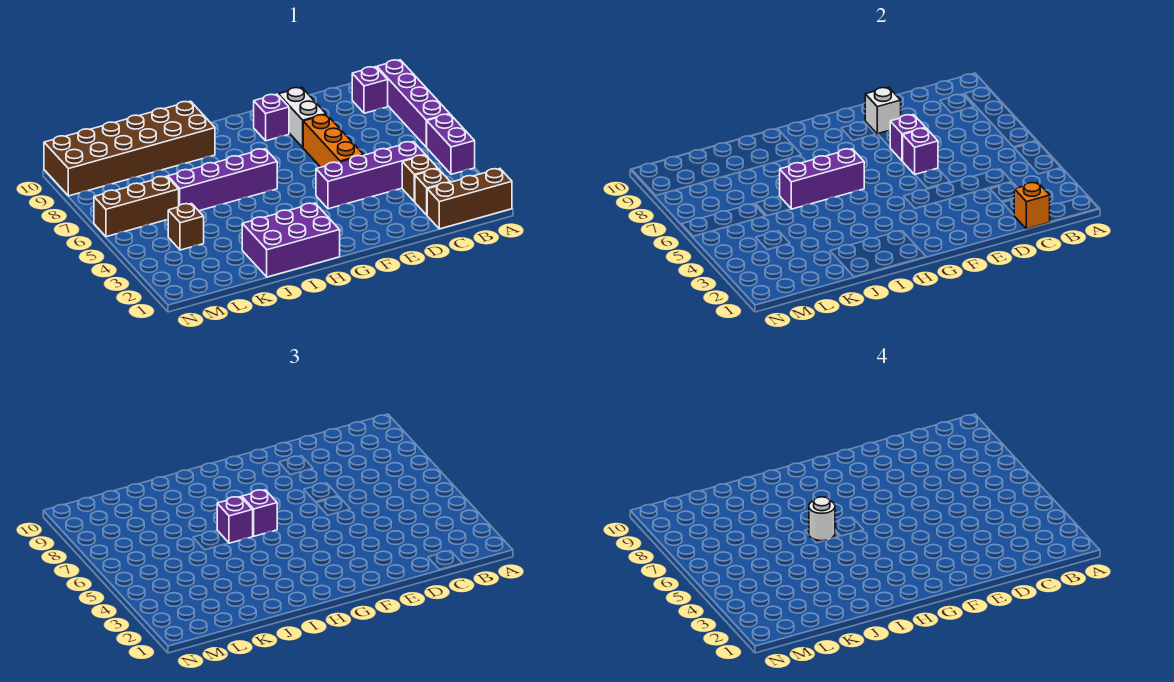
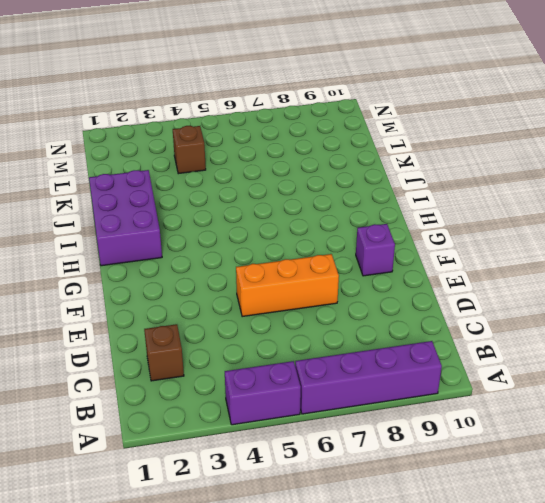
none -> brown 1x3 brick [427,169,512,229]
none -> purple 1x1 brick [352,67,388,113]
none -> brown 1x1 brick [402,155,438,202]

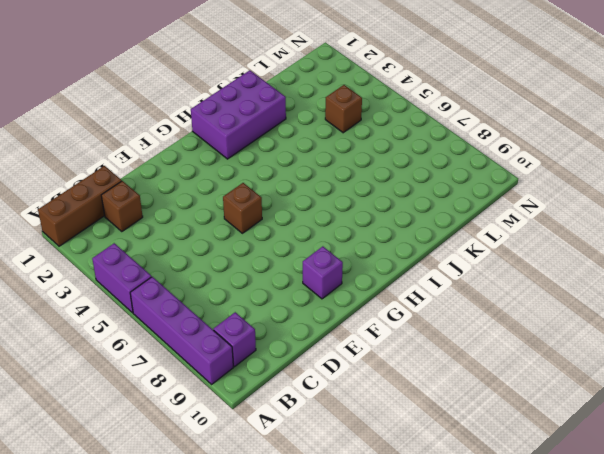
brown 1x1 brick [223,183,262,233] -> brown 1x1 brick moved to [402,155,438,202]
none -> purple 1x4 brick [316,142,425,209]
none -> orange 1x3 brick [303,115,363,167]
none -> white 1x2 brick [278,87,326,147]

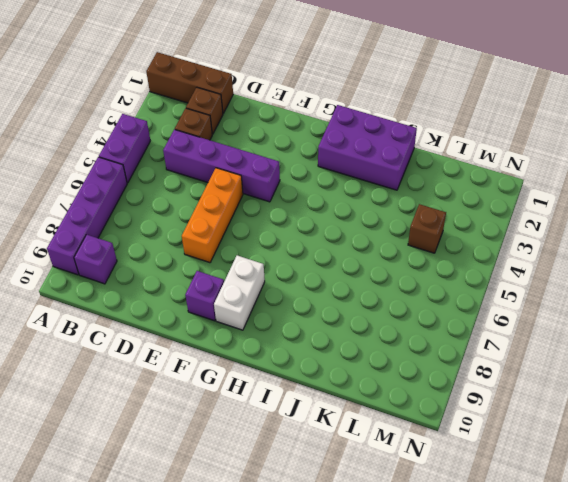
white 1x2 brick [214,256,265,330] -> white 1x2 brick moved to [278,87,326,147]
none -> purple 1x4 brick [168,149,277,211]
none -> brown 2x6 brick [44,101,215,196]
none -> brown 1x3 brick [94,176,179,237]

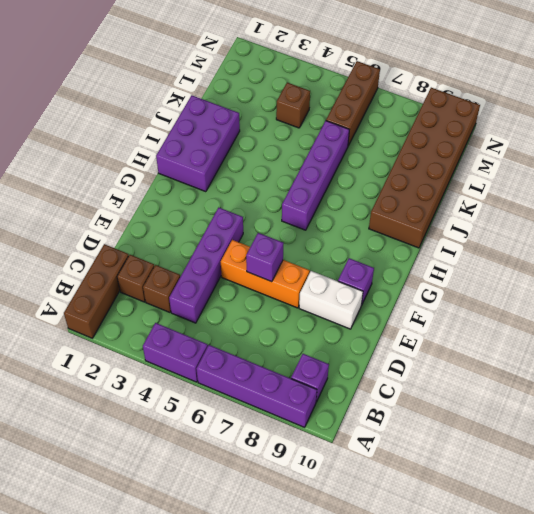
none -> orange 1x1 brick [1014,182,1050,229]
none -> purple 1x1 brick [890,115,926,161]
none -> white 1x1 brick [865,87,901,134]

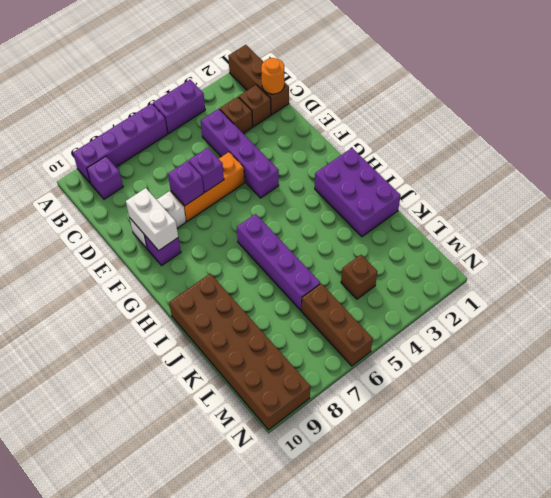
orange 1x1 round brick [261,58,284,94] -> orange 1x1 brick [1014,182,1050,229]
white 1x2 brick [126,188,178,251] -> white 1x1 brick [865,87,901,134]
none -> purple 1x3 brick [780,149,864,209]
none -> purple 1x1 brick [242,490,277,536]
none -> purple 1x1 brick [217,497,253,543]

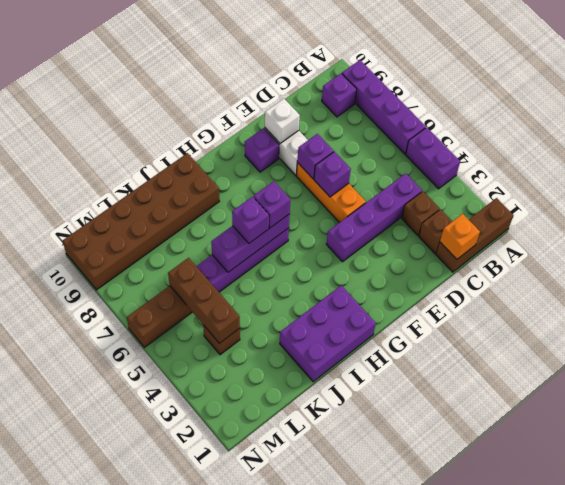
brown 1x3 brick [168,258,240,343] -> none
none -> white 1x1 round brick [809,497,835,541]

